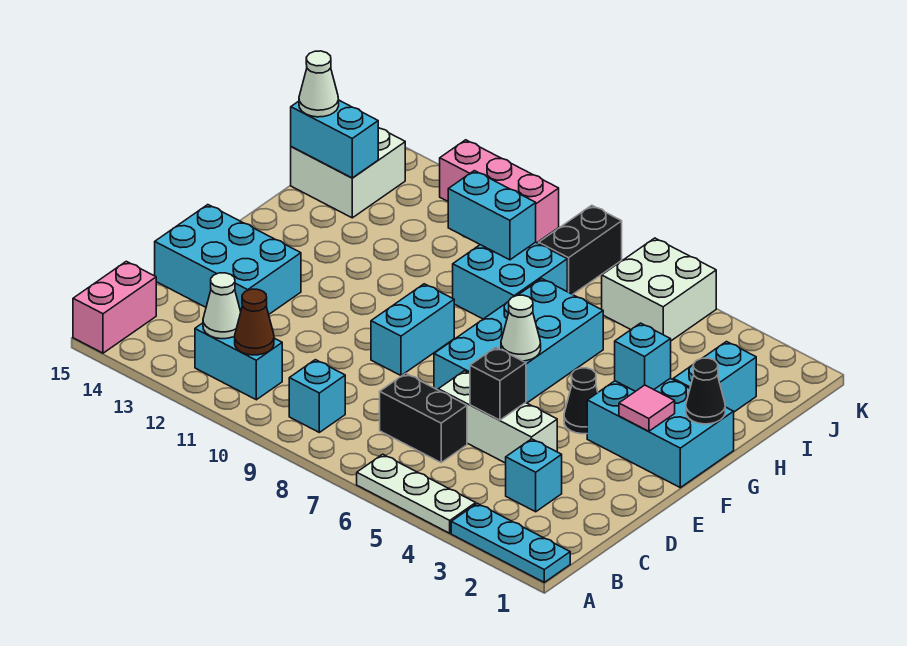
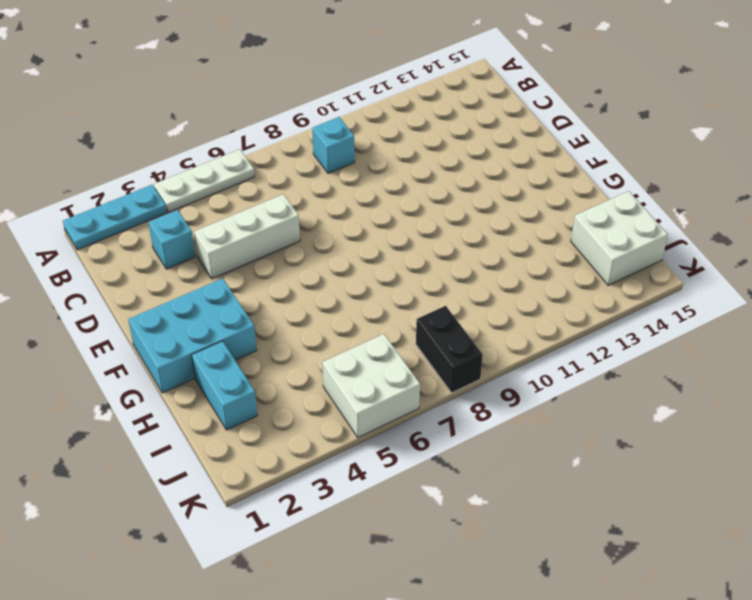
none -> pink 1x2 brick [73,261,156,353]
none -> cyan 1x2 brick [195,323,282,400]
none -> black 1x2 brick [380,373,467,462]

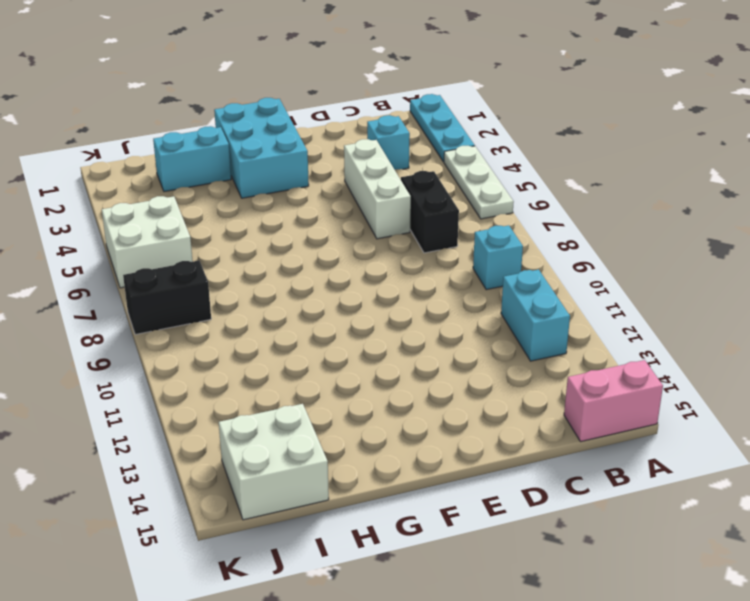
none -> cyan 2x3 brick [155,205,301,314]
none -> cyan 2x4 brick [434,279,603,403]
none -> cyan 1x2 brick [371,284,454,375]

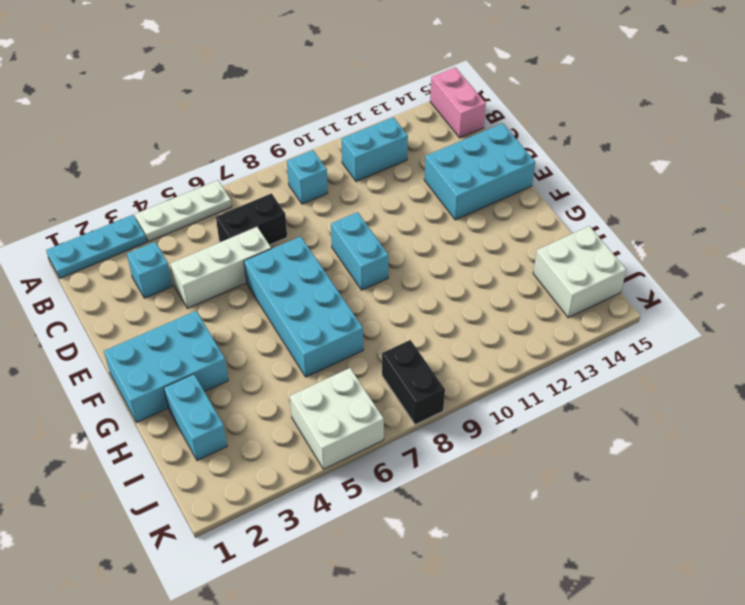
none -> black 1x1 cone [564,368,598,434]
none -> cyan 2x2 brick [453,242,567,319]
none -> pink 1x3 brick [440,140,559,243]

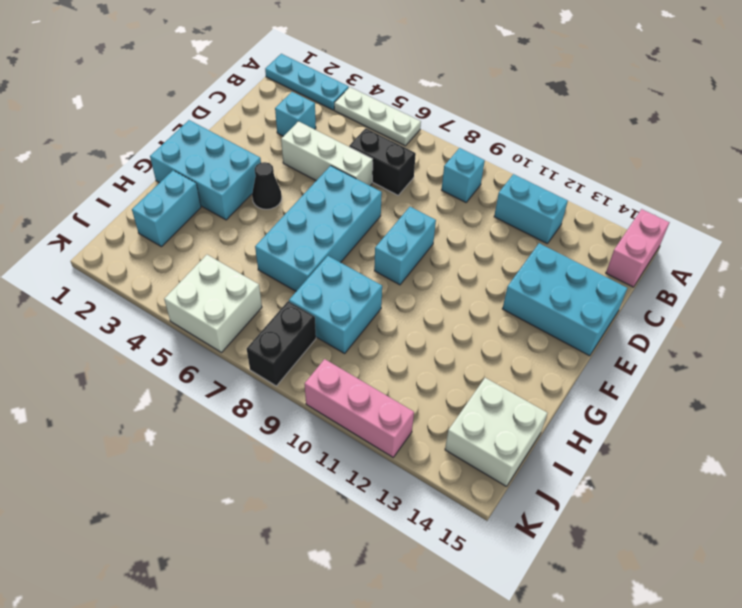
none -> brown 1x1 cone [235,289,274,355]
none -> white 1x1 cone [203,273,241,339]
none -> black 1x1 brick [470,347,526,420]

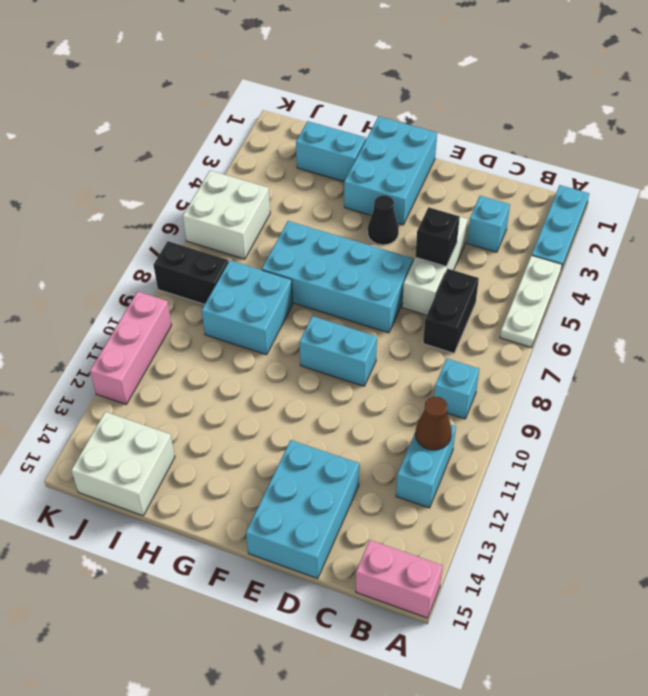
none -> white 1x1 cone [203,273,241,339]
none -> pink 1x1 tile [619,385,675,431]
none -> white 1x1 cone [501,295,541,361]

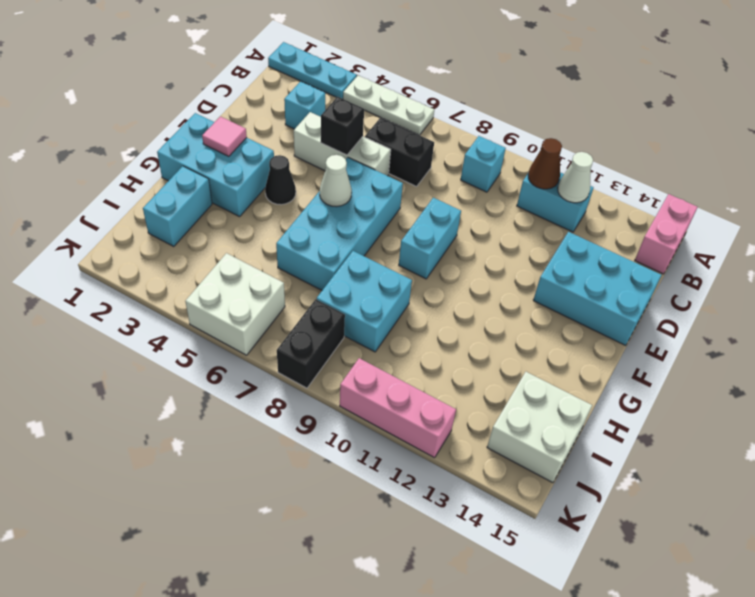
none -> black 1x1 cone [686,358,725,424]
none -> cyan 1x1 brick [615,323,671,391]
none -> cyan 1x2 brick [448,171,536,260]

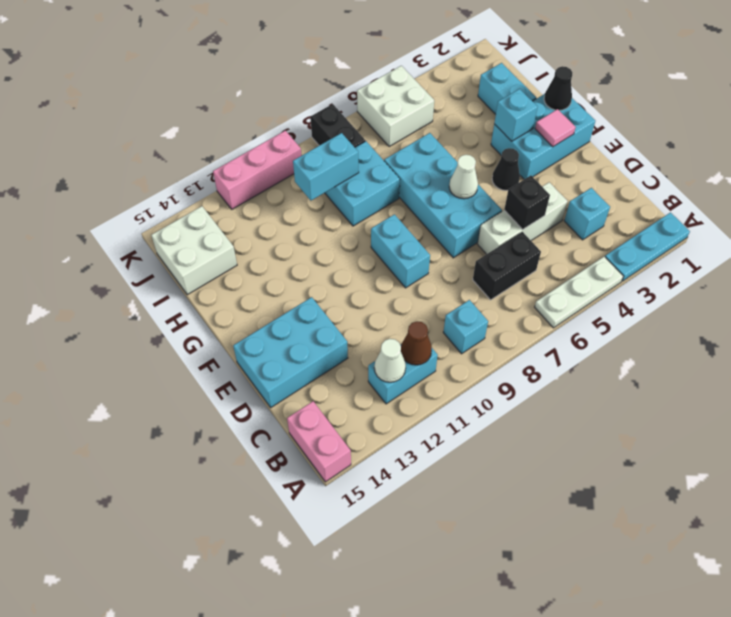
none -> cyan 1x2 brick [291,100,378,178]
none -> white 1x1 cone [299,51,339,117]

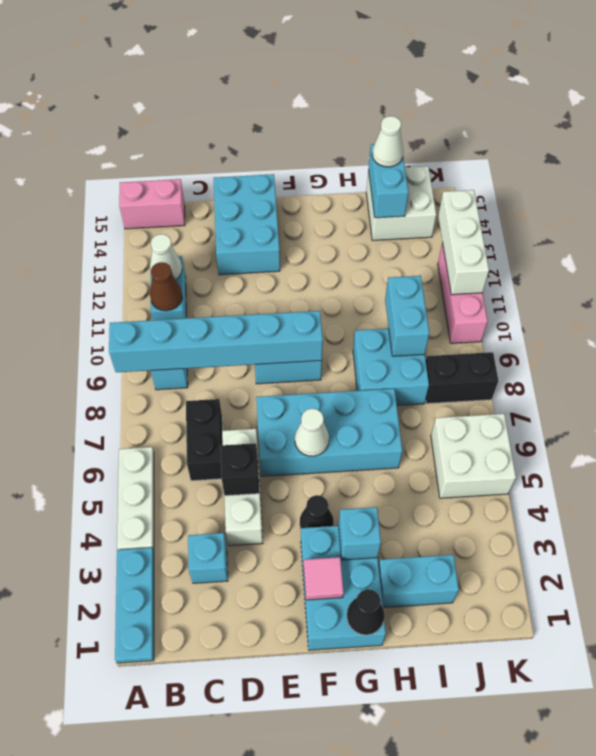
cyan 1x6 brick [109,311,323,372] -> none
white 1x3 brick [438,190,489,295] -> none

